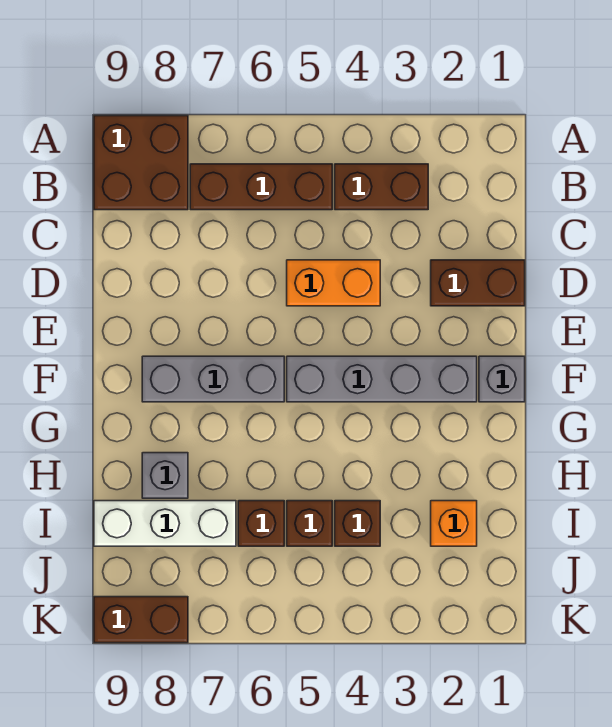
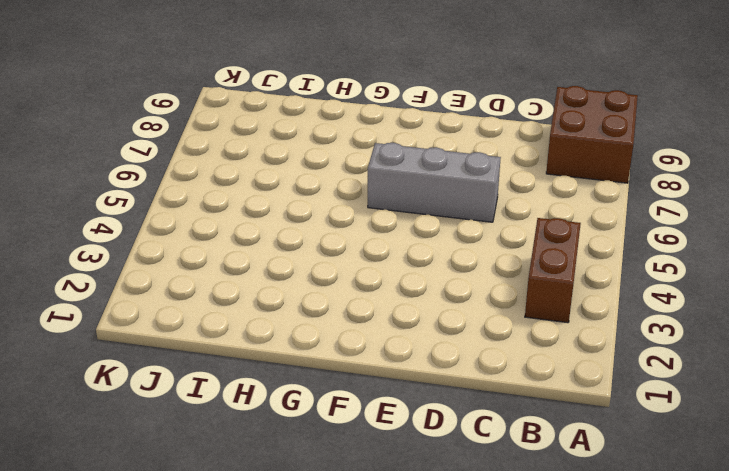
grey 1x3 brick [368,143,501,222] -> grey 1x3 brick turned to [142,356,284,402]
none -> brown 1x3 brick [190,164,332,210]
none -> brown 1x2 brick [431,260,525,306]
none -> orange 1x2 brick [287,260,380,306]

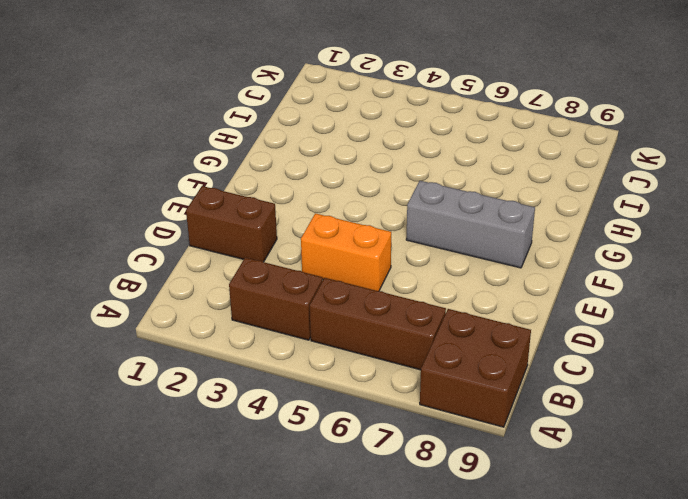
none -> grey 1x1 brick [479,356,525,402]
none -> grey 1x4 brick [287,356,477,402]
none -> grey 1x1 brick [142,453,188,498]

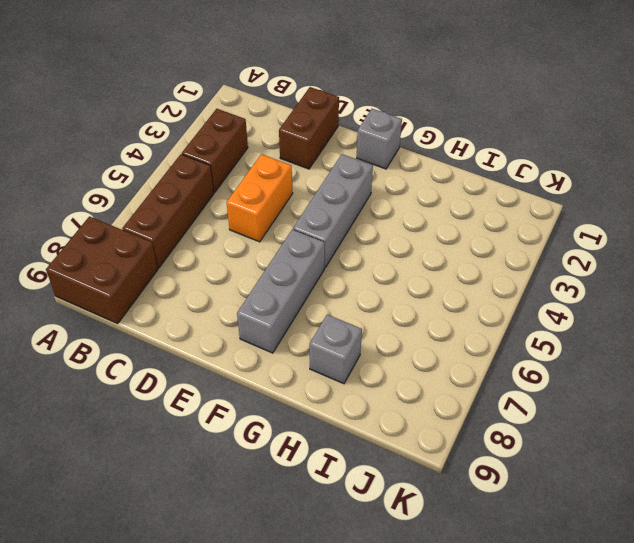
grey 1x3 brick [293,154,373,268] -> grey 1x4 brick [287,356,477,402]
none -> orange 1x1 brick [431,501,477,546]
none -> brown 1x1 brick [335,501,380,546]
none -> brown 1x1 brick [287,501,332,546]

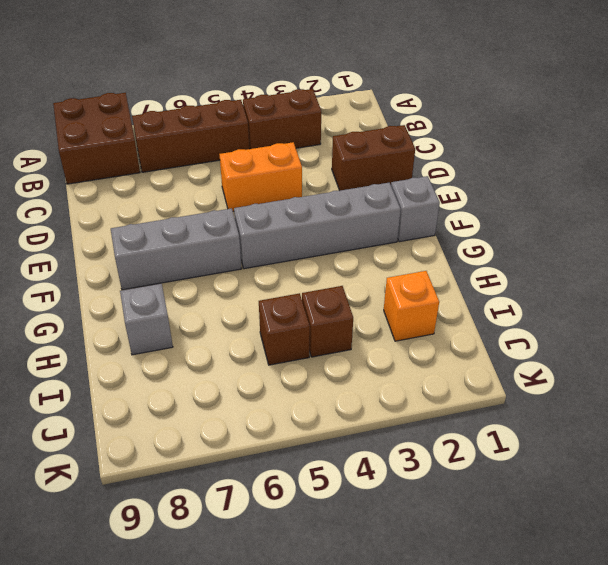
none -> brown 1x1 brick [238,501,284,546]
none -> white 1x3 brick [94,501,236,546]
none -> brown 1x2 brick [94,597,188,643]

